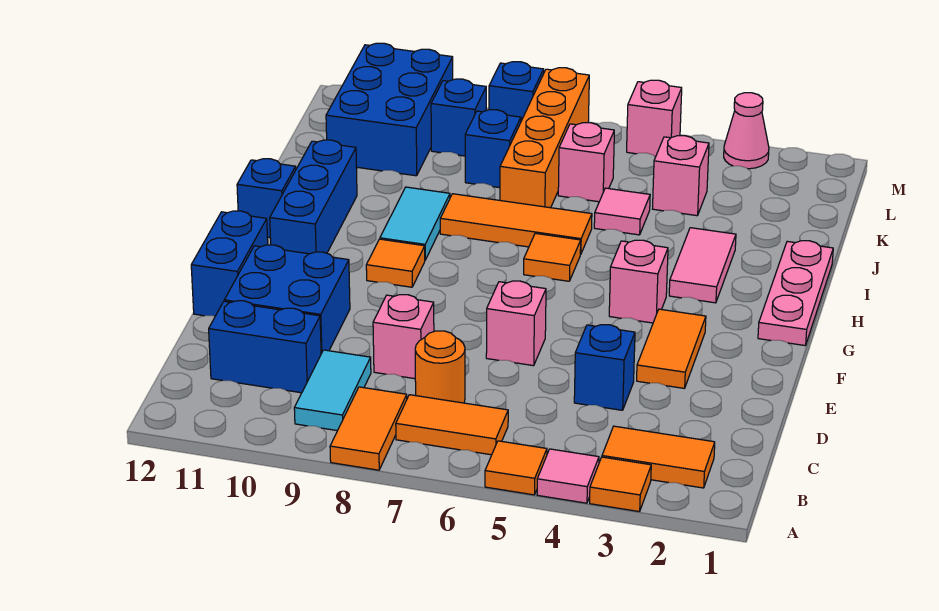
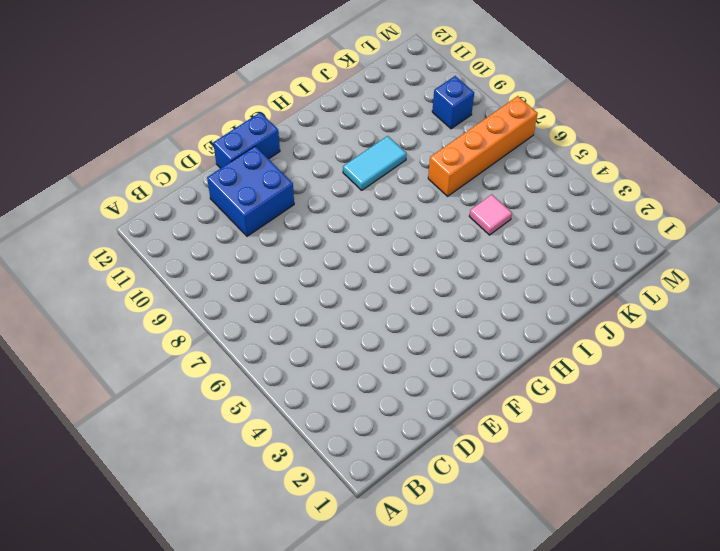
none -> orange 1x1 tile [590,457,651,512]
none -> pink 1x1 tile [537,449,599,503]
none -> orange 1x1 tile [485,441,547,495]
none -> orange 1x2 tile [330,387,407,470]

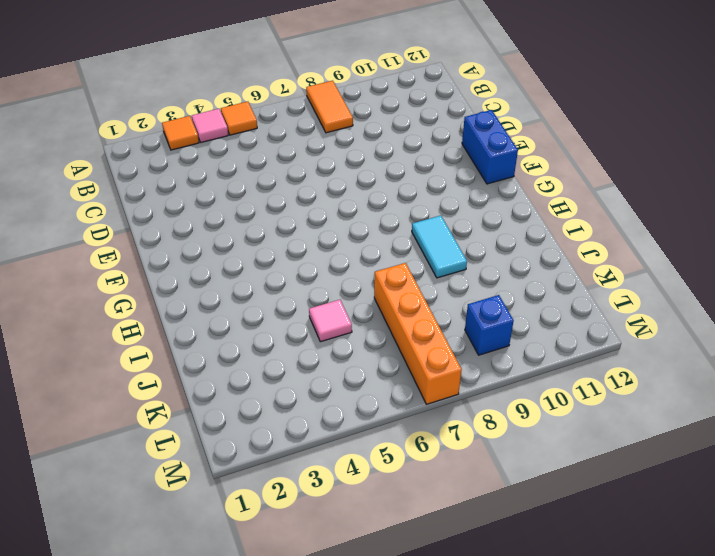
none -> orange 1x2 tile [602,426,715,488]
none -> orange 1x2 tile [396,395,508,455]
none -> cyan 1x2 tile [294,350,371,431]
none -> orange 1x1 round brick [415,331,465,403]

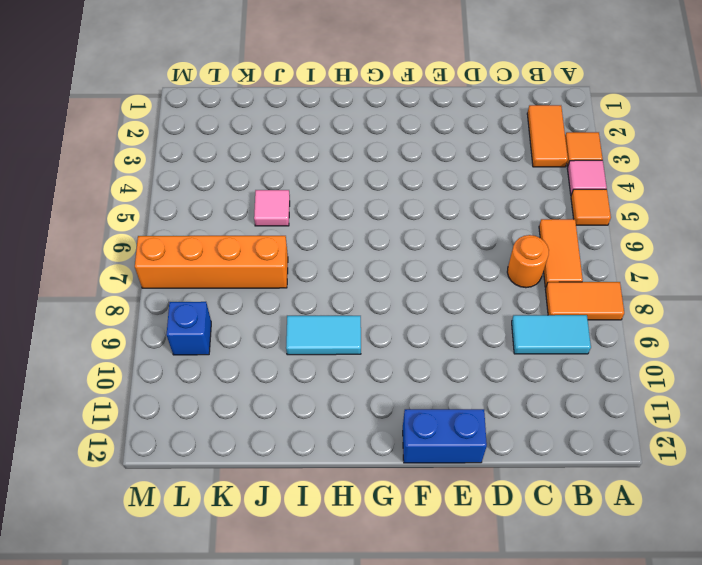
none -> blue 1x2 brick [209,301,321,393]
none -> blue 1x1 brick [574,325,635,410]
none -> pink 1x1 brick [373,295,434,379]
none -> blue 2x2 brick [224,245,350,353]

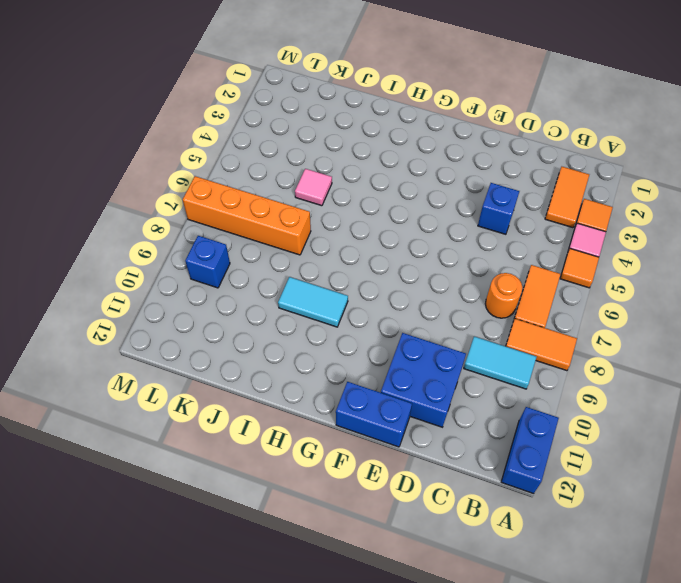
blue 1x2 brick [501,407,559,494] -> blue 1x2 brick moved to [209,301,321,393]
none -> pink 1x1 brick [373,295,434,379]
none -> orange 1x2 tile [637,309,706,388]
none -> pink 1x1 brick [486,281,546,366]
none -> pink 1x3 plate [758,241,833,346]

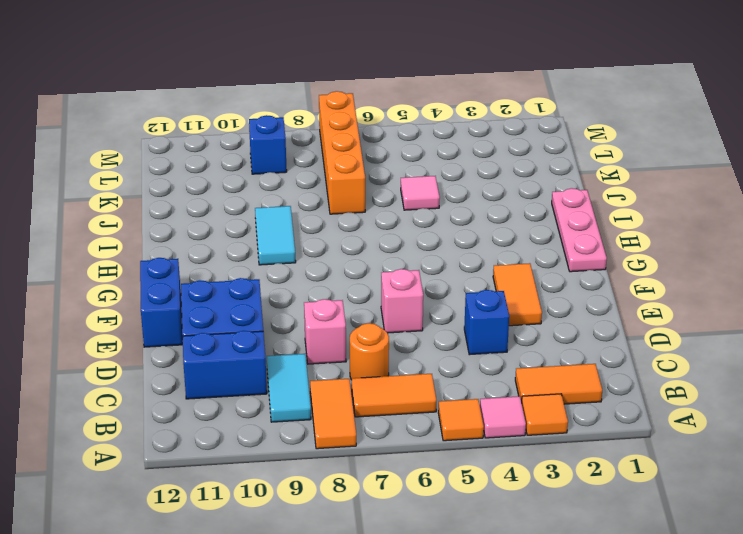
none -> pink 1x1 brick [609,240,668,323]
none -> orange 1x1 tile [366,239,425,287]
none -> blue 1x3 brick [270,140,357,254]
none -> pink 1x2 tile [669,228,736,303]

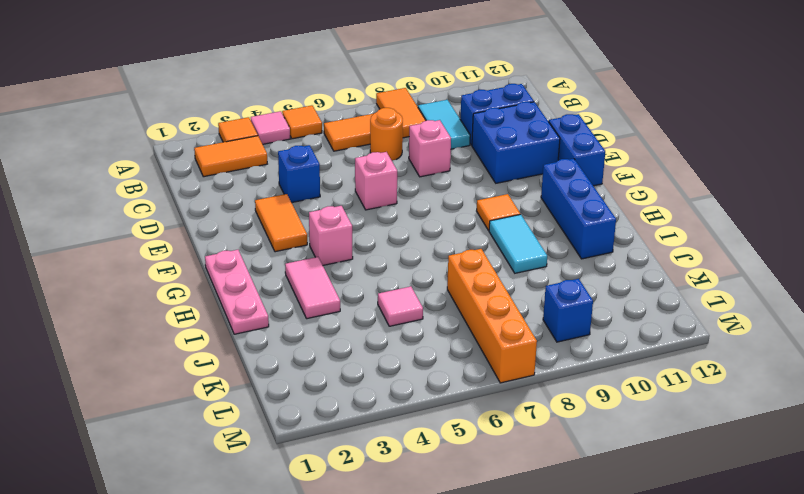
none -> orange 1x1 tile [524,233,581,281]
none -> blue 1x1 brick [237,159,296,238]
none -> orange 1x3 tile [440,194,592,254]
none -> pink 1x1 brick [653,136,709,216]

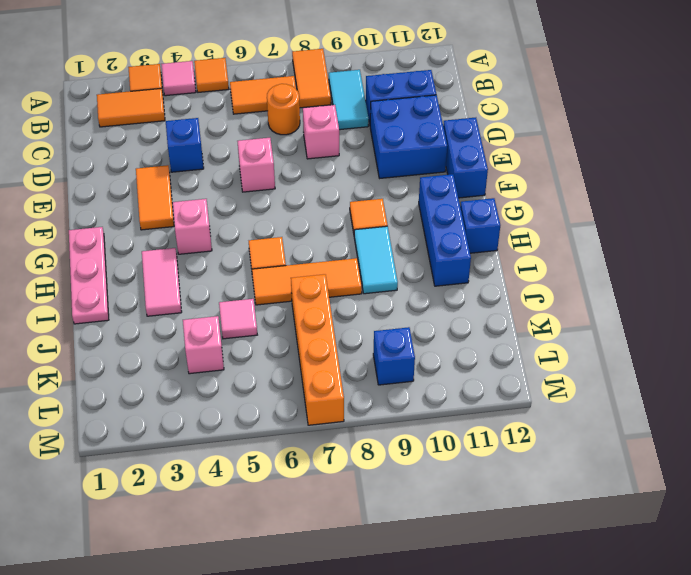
none -> pink 1x1 brick [558,123,614,202]
none -> blue 1x1 brick [465,110,521,188]
none -> blue 2x3 brick [326,43,453,176]
none -> pink 1x1 cone [724,93,769,169]

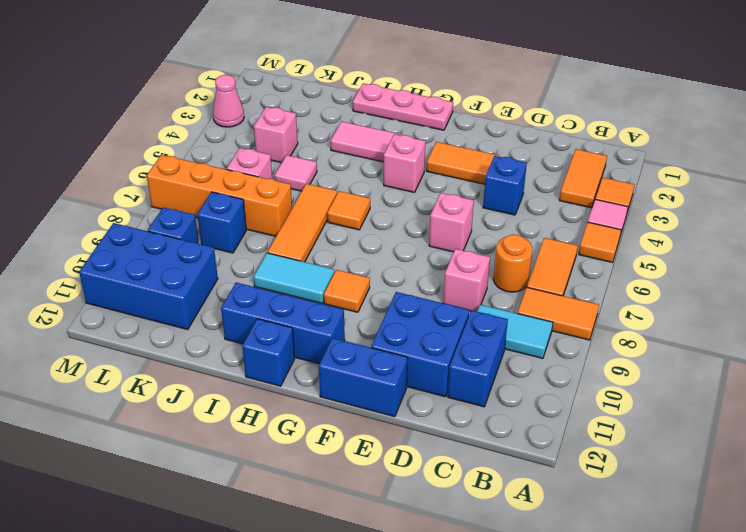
none -> pink 1x1 brick [627,80,682,156]
none -> blue 1x1 brick [489,62,544,121]

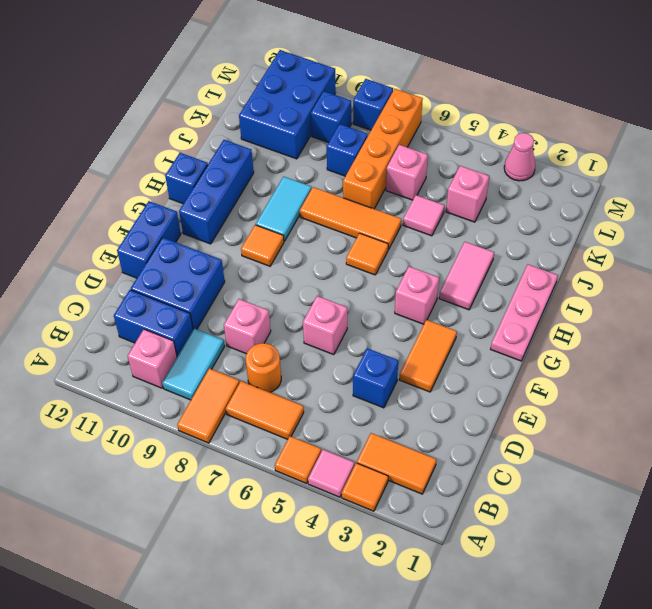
pink 1x1 brick [128,329,177,388] -> pink 1x1 brick moved to [627,80,682,156]

